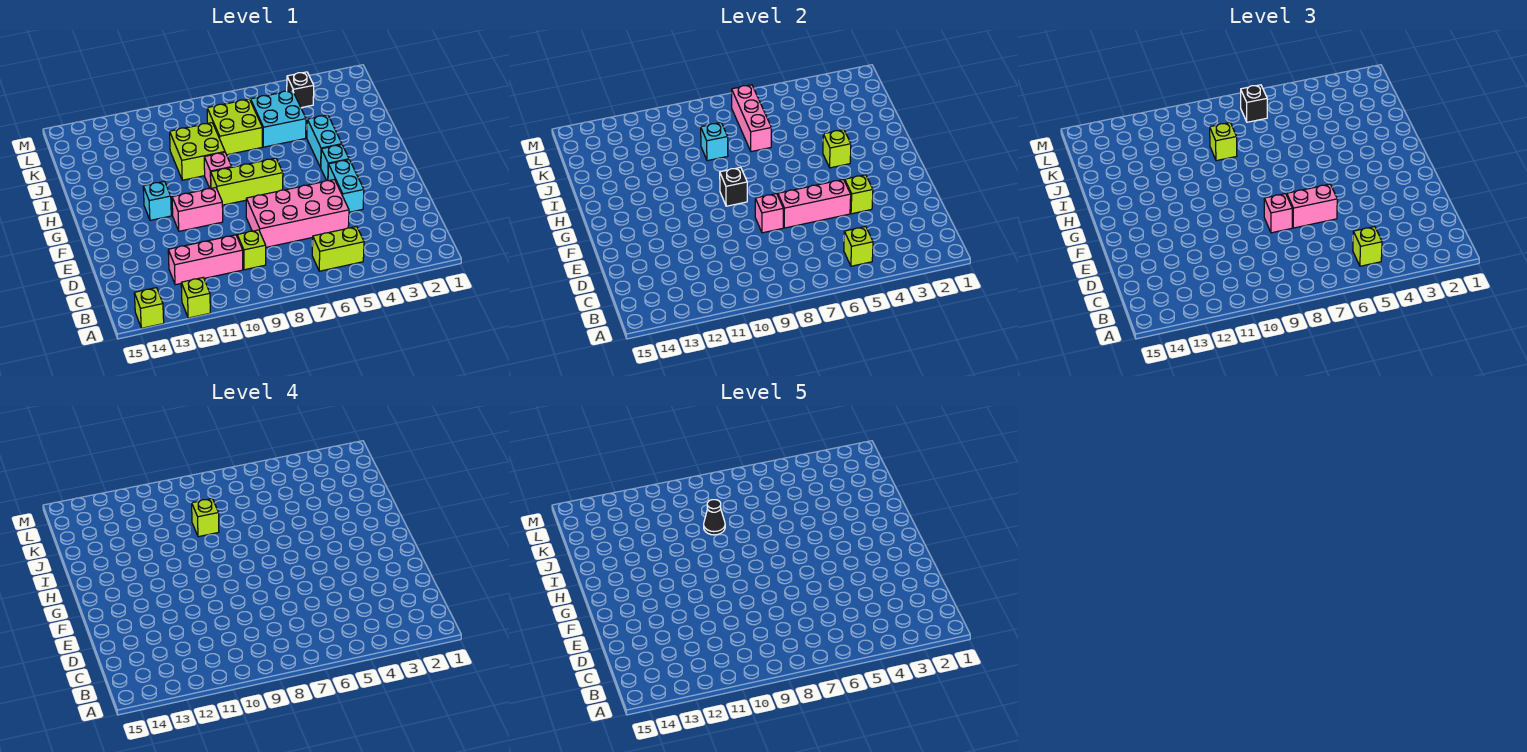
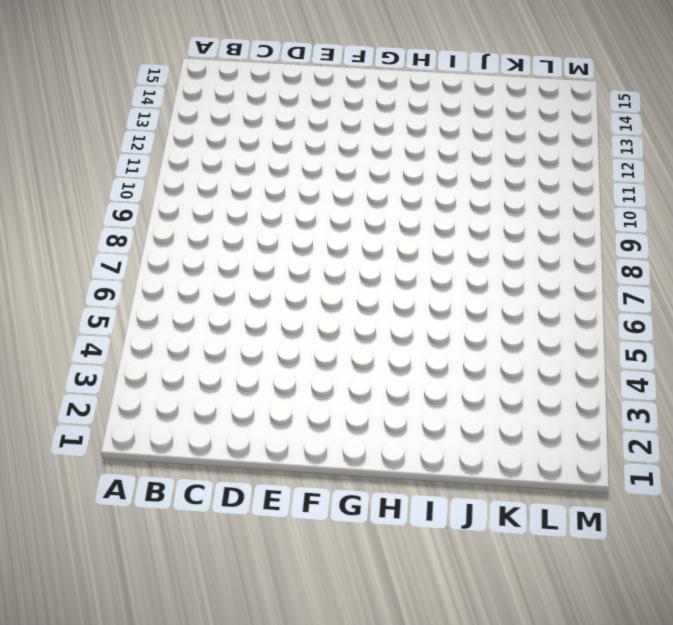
none -> lime 1x1 brick [181,278,210,318]
none -> lime 1x1 brick [134,288,164,328]
none -> lime 1x2 brick [312,227,364,271]
none -> lime 1x1 brick [237,230,266,270]

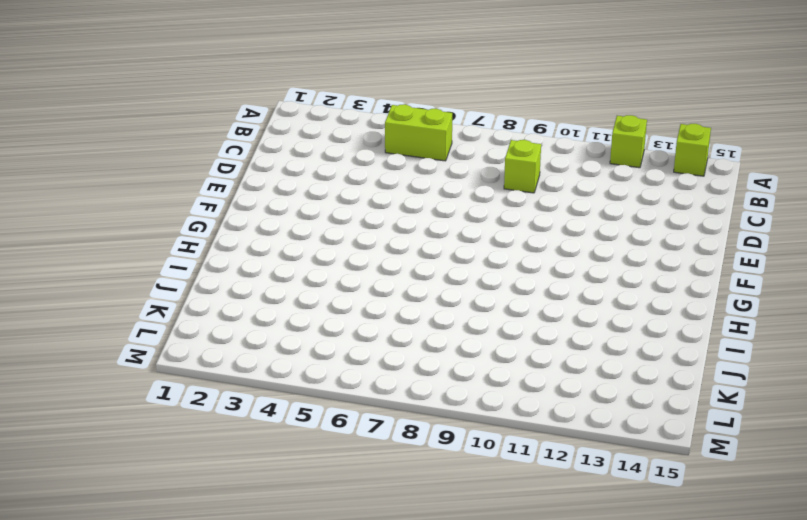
none -> pink 1x3 brick [168,235,243,285]
none -> pink 2x4 brick [246,180,349,247]
none -> cyan 1x2 brick [328,160,364,212]
none -> pink 1x2 brick [172,188,223,231]

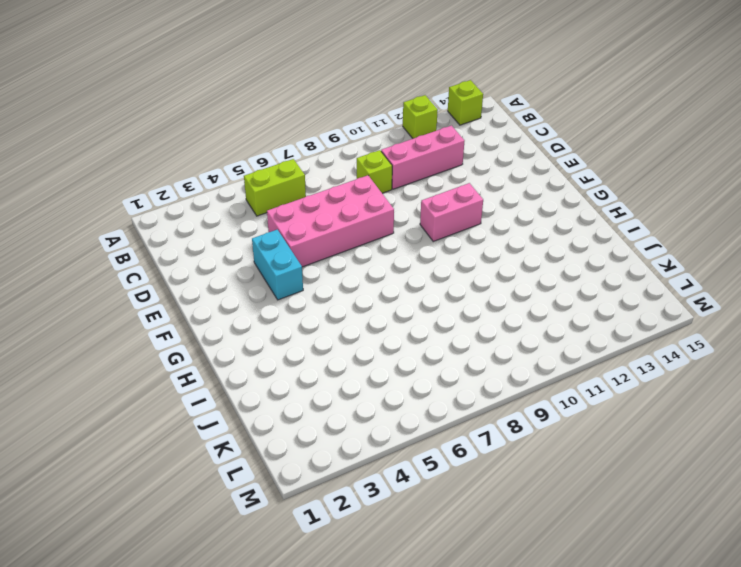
none -> cyan 1x1 brick [321,145,349,181]
none -> lime 1x3 brick [211,158,283,205]
none -> cyan 1x1 brick [143,181,171,220]
none -> cyan 1x2 brick [307,115,342,167]

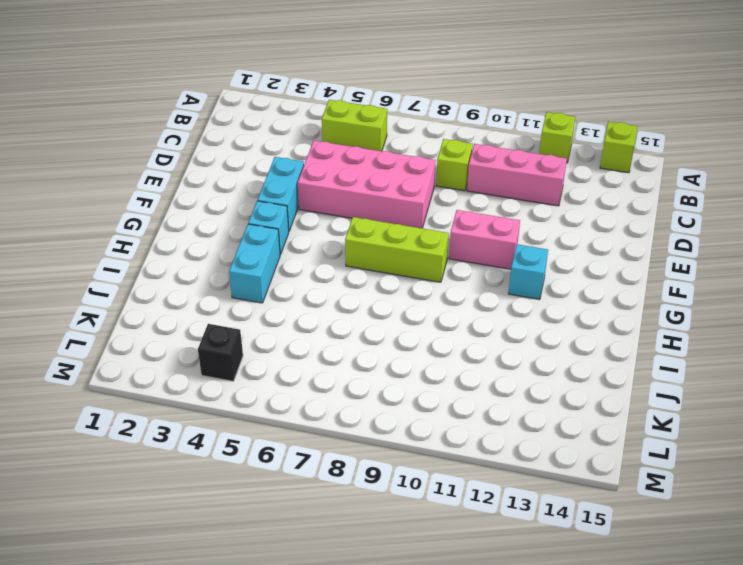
none -> pink 1x1 brick [204,152,232,189]
none -> lime 2x2 brick [170,123,225,180]
none -> cyan 2x2 brick [251,90,306,147]
none -> lime 2x2 brick [207,99,262,155]

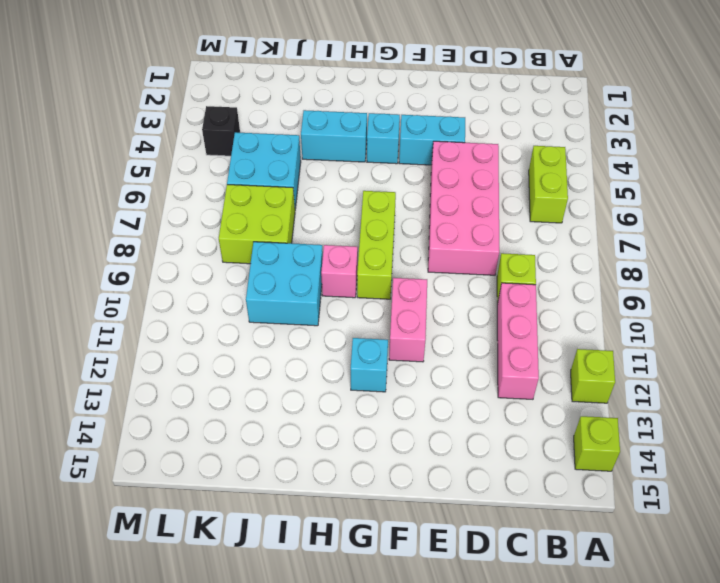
cyan 2x2 brick [246,242,323,326] -> lime 2x2 brick [170,123,225,180]
none -> lime 1x1 brick [844,227,873,266]
none -> lime 1x1 brick [845,175,873,214]
none -> pink 1x3 brick [778,180,851,228]
none -> pink 1x1 brick [755,194,783,233]

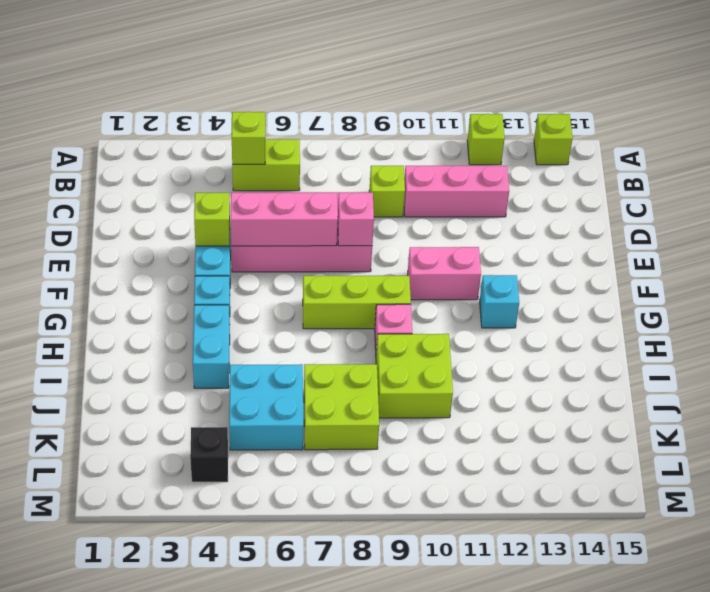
none -> black 1x1 brick [720,167,747,206]
none -> lime 1x1 brick [823,130,851,168]
none -> pink 1x3 brick [732,85,771,152]
none -> cyan 1x1 brick [701,123,728,161]

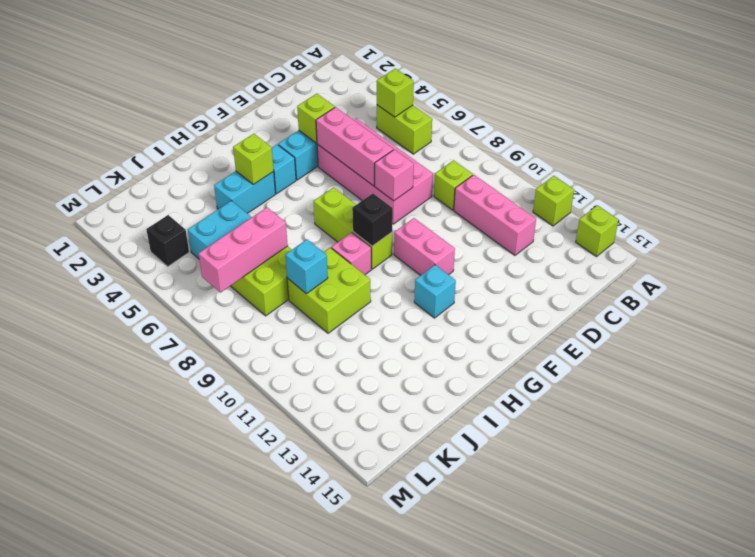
none -> lime 1x1 brick [1353,227,1382,266]
none -> pink 1x2 brick [1287,184,1337,228]
none -> pink 1x1 brick [1264,194,1292,233]
none -> lime 1x1 brick [1210,123,1237,161]

